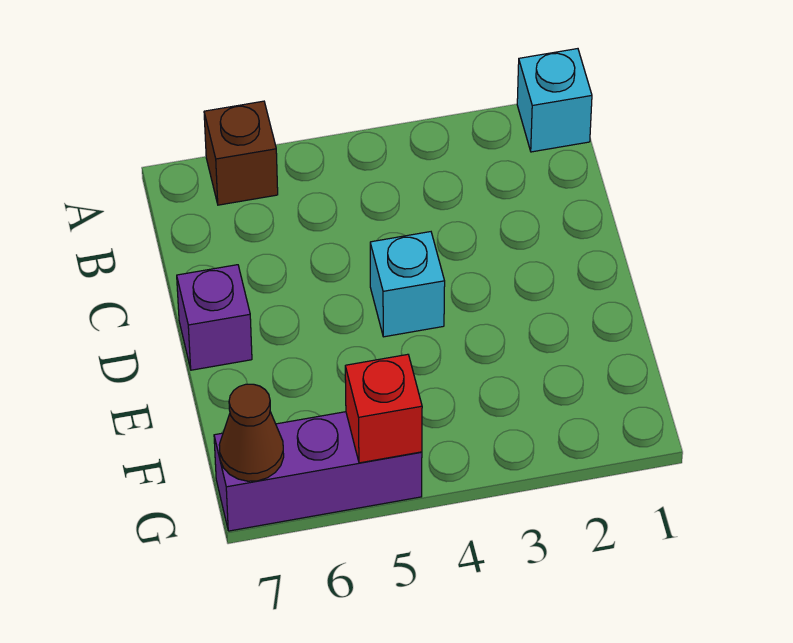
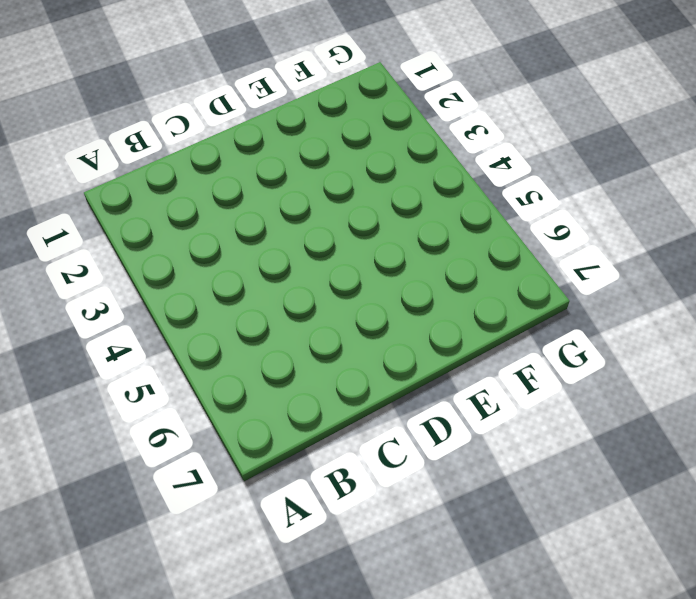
none -> cyan 1x1 brick [517,49,592,152]
none -> brown 1x1 brick [204,101,278,205]

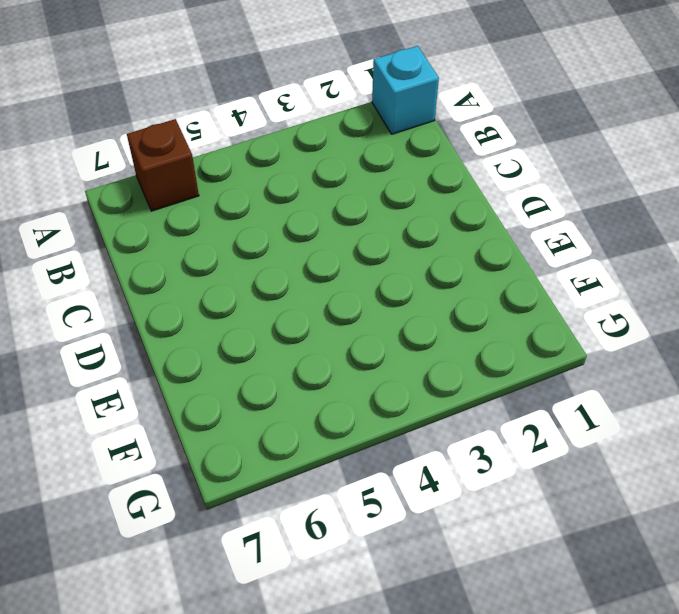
none -> cyan 1x1 brick [370,232,445,337]
none -> purple 1x1 brick [177,265,252,370]

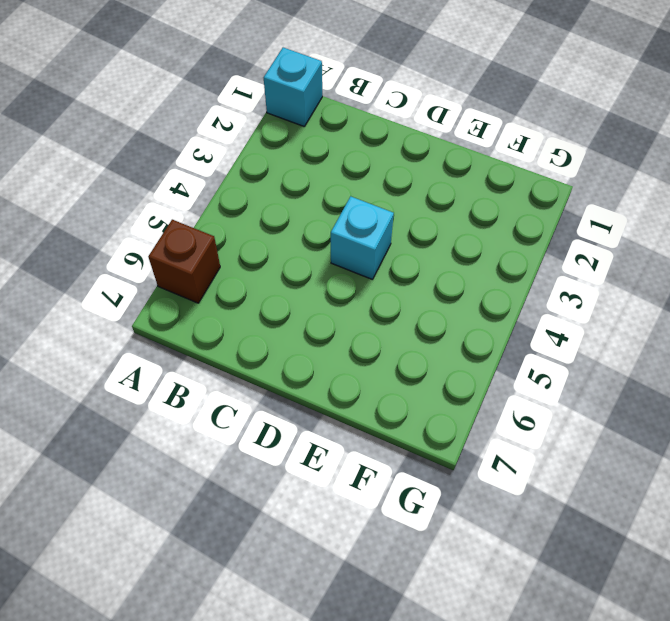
none -> purple 1x1 brick [177,265,252,370]
none -> purple 1x3 brick [214,412,422,531]

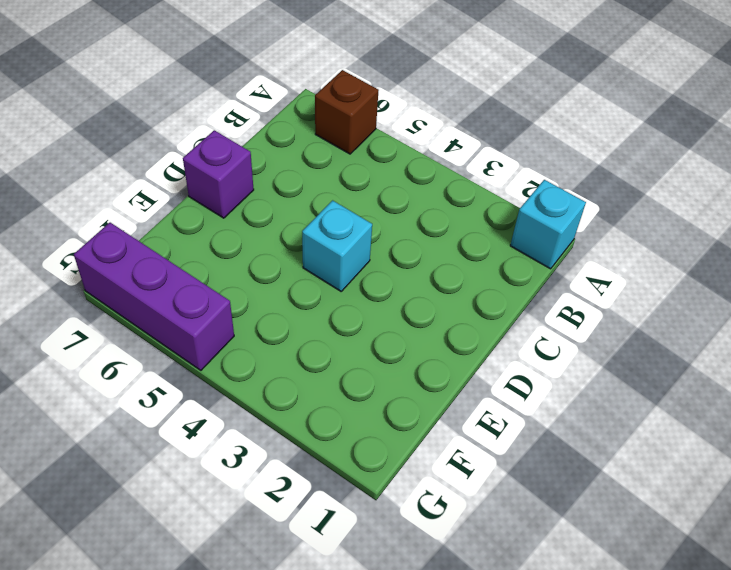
none -> red 1x1 brick [345,354,422,463]
none -> brown 1x1 cone [219,384,284,481]

